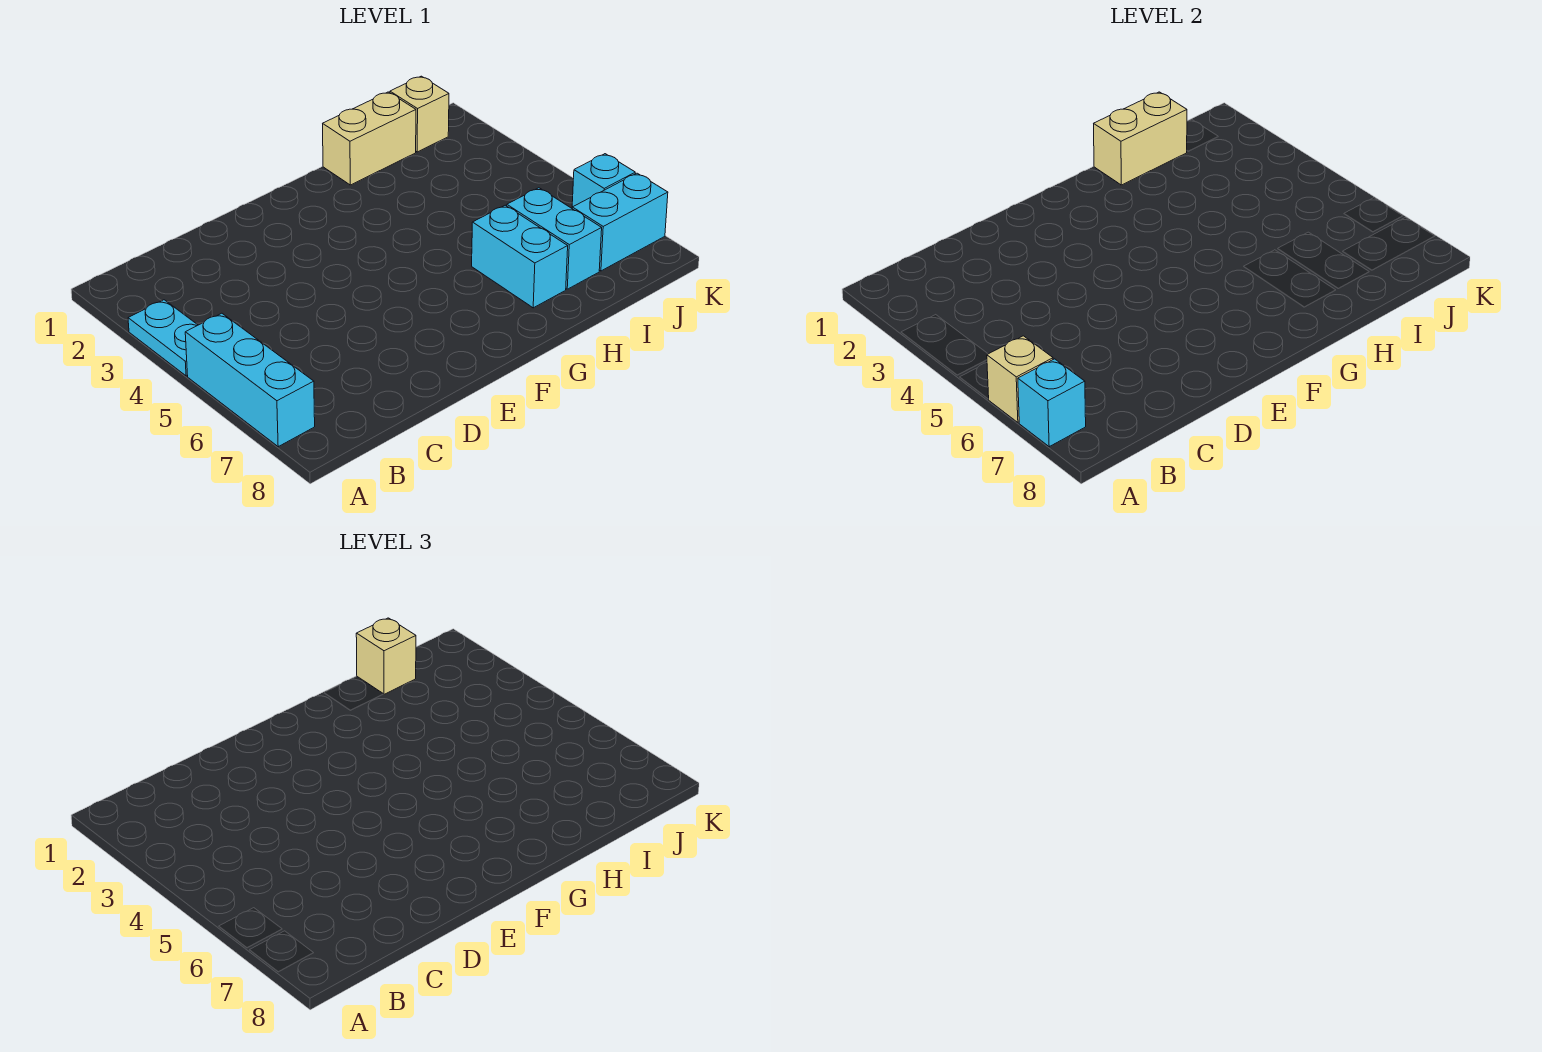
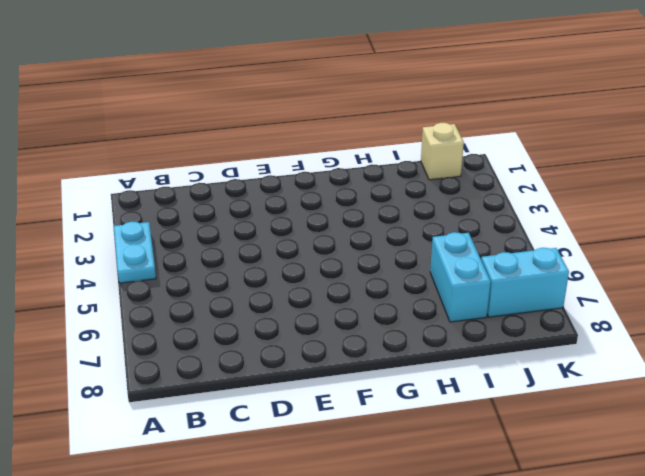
none -> cyan 1x3 brick [185,313,315,447]
none -> tan 1x2 brick [323,92,416,185]
none -> cyan 1x2 brick [472,205,568,308]

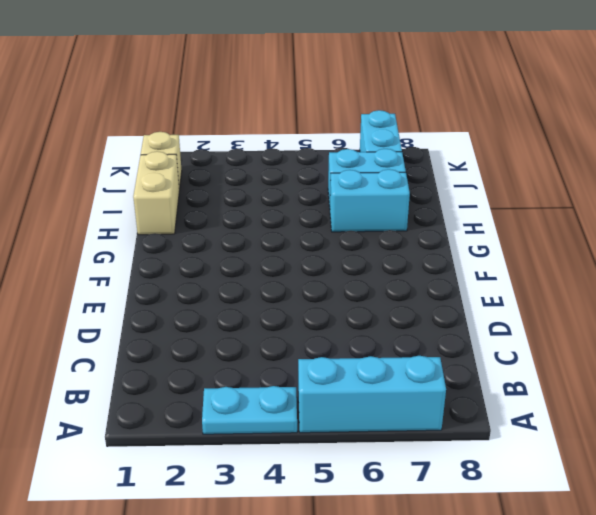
none -> cyan 1x1 brick [572,154,635,207]
none -> tan 1x1 brick [987,336,1053,423]
none -> cyan 1x1 brick [1018,359,1086,447]

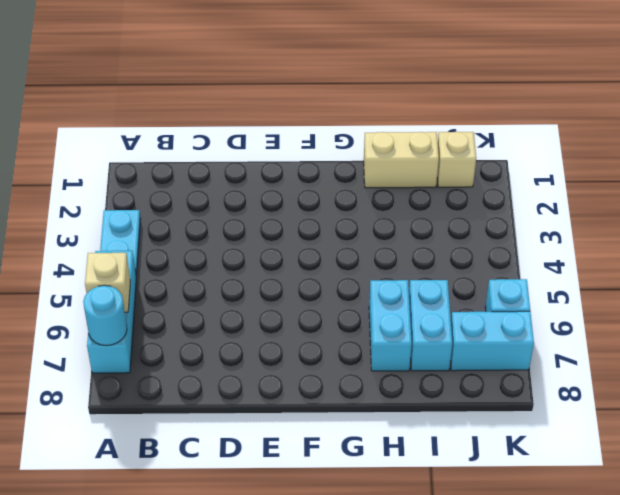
cyan 1x1 round brick [83,285,127,346] -> cyan 1x1 brick [1018,359,1086,447]
none -> tan 1x2 brick [1094,92,1187,185]
none -> tan 1x1 brick [356,618,416,694]

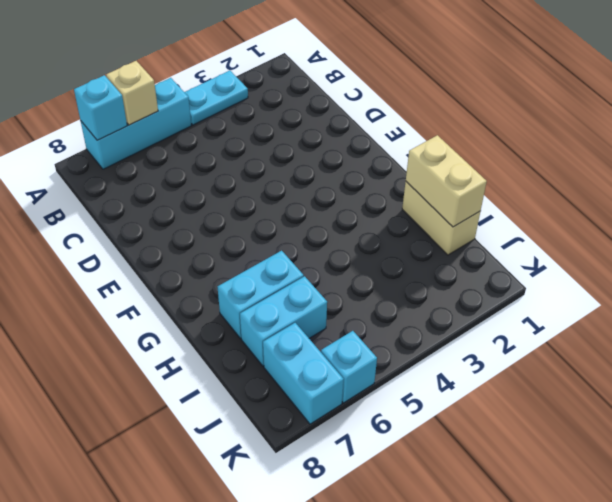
none -> tan 1x1 brick [390,76,449,152]
none -> tan 1x1 brick [356,618,416,694]

